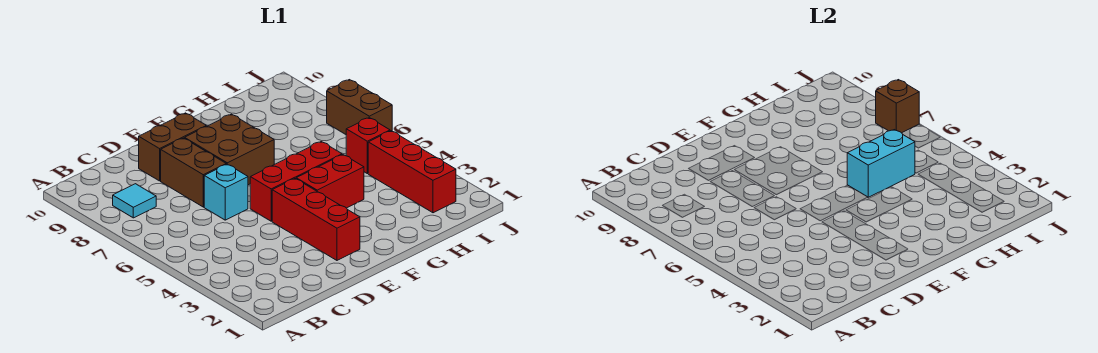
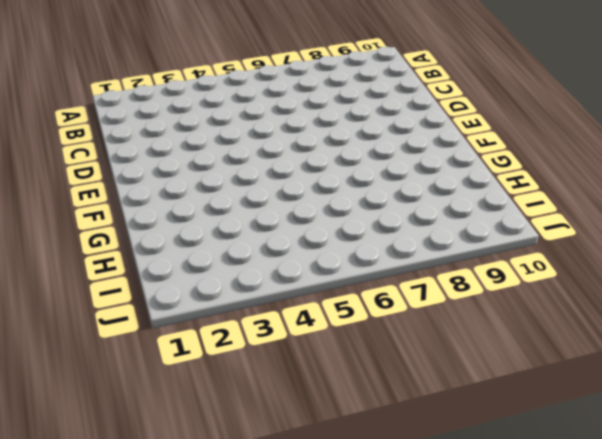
none -> cyan 1x1 tile [113,184,156,218]
none -> cyan 1x1 brick [204,164,248,220]
none -> brown 1x2 brick [161,138,226,207]

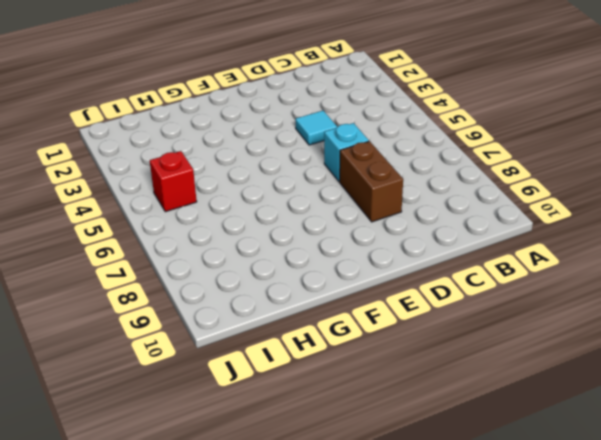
cyan 1x1 tile [295,111,337,145] -> cyan 1x1 tile moved to [113,184,156,218]
none -> brown 1x2 brick [139,113,206,181]
none -> red 1x3 brick [272,179,360,260]
none -> red 1x3 brick [250,142,342,221]

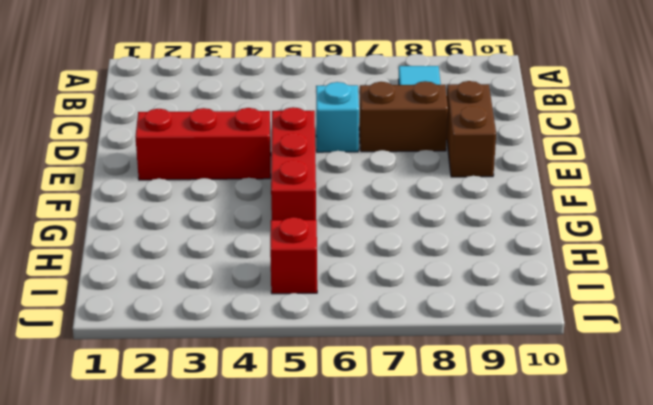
none -> brown 2x2 brick [185,114,274,185]
none -> red 1x2 brick [296,155,364,208]
none -> red 1x3 brick [368,131,456,213]

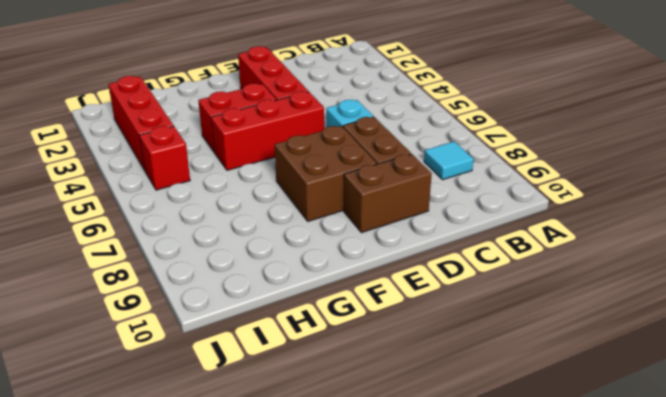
none -> brown 1x2 brick [327,80,392,134]
none -> cyan 1x2 brick [847,130,915,197]
none -> brown 1x1 brick [876,80,919,133]

